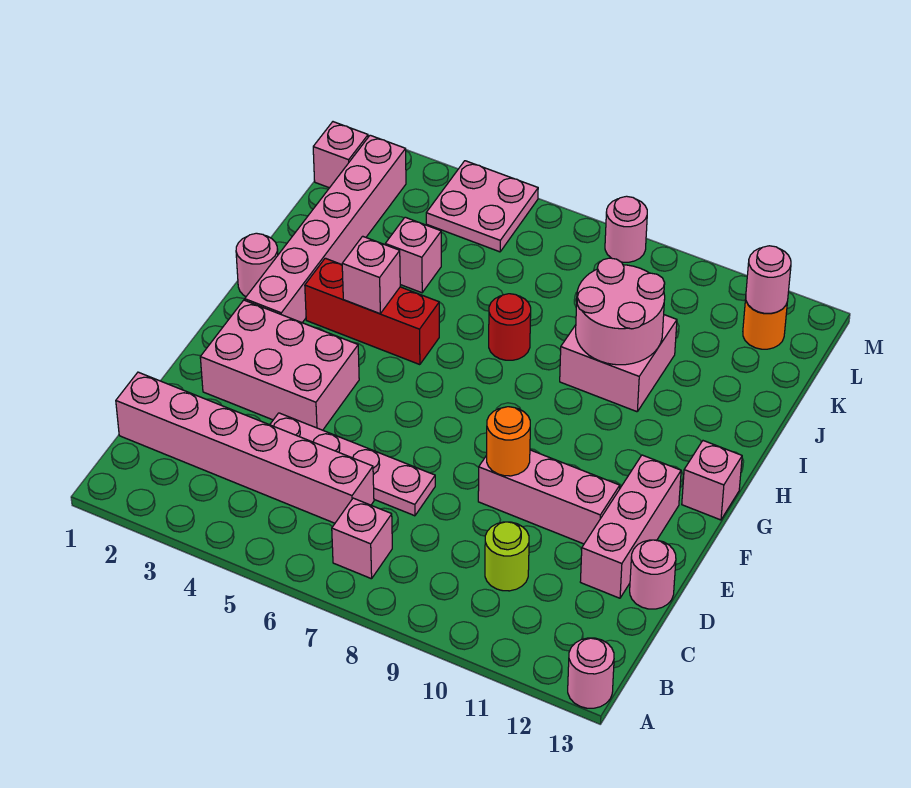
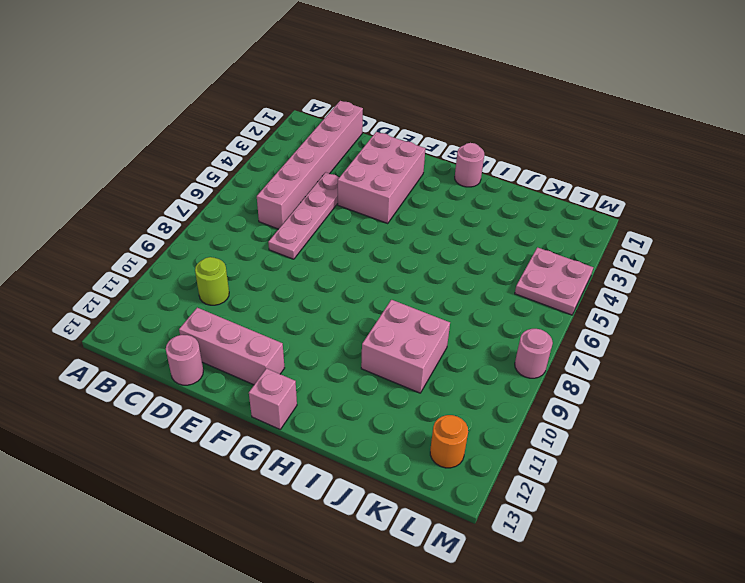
none -> pink 1x1 round brick [568,638,614,708]
none -> pink 1x1 brick [332,498,392,579]
none -> pink 1x3 brick [478,450,620,544]

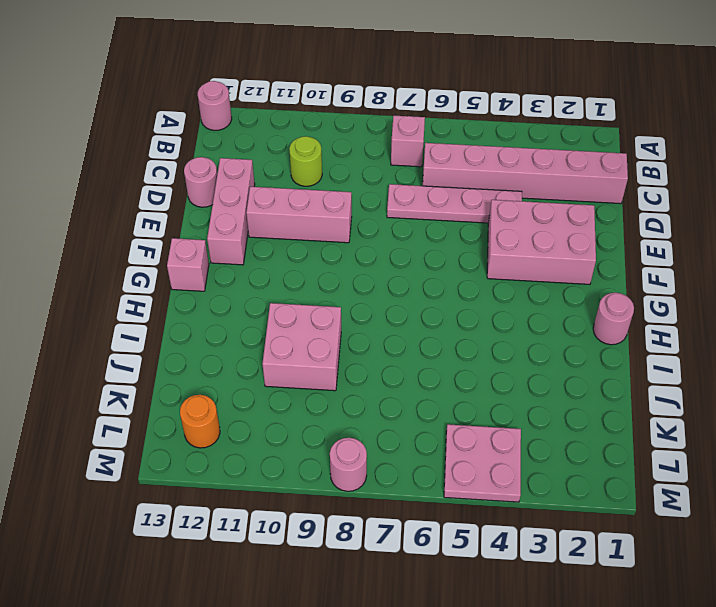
none -> pink 1x6 brick [245,135,406,323]
none -> red 1x3 brick [305,258,439,365]
none -> red 1x1 round brick [489,294,531,360]

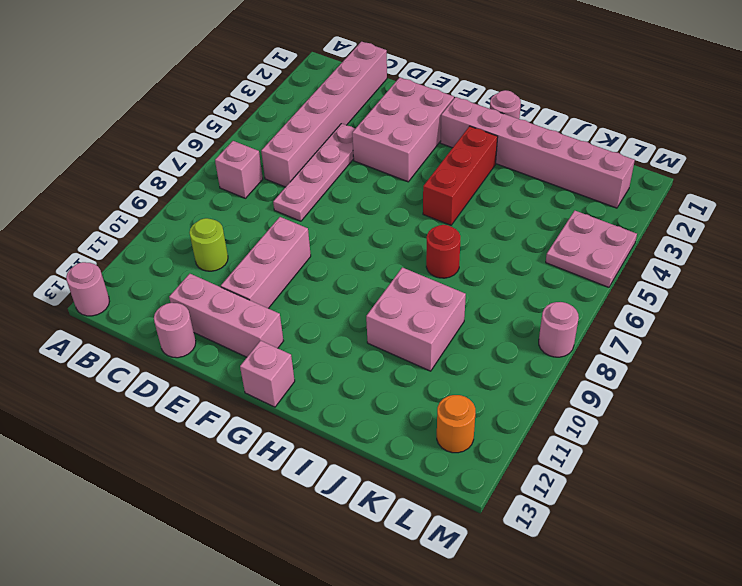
none -> pink 1x1 brick [385,217,441,293]
none -> pink 1x1 brick [313,122,368,188]
none -> orange 1x1 round brick [487,407,530,476]

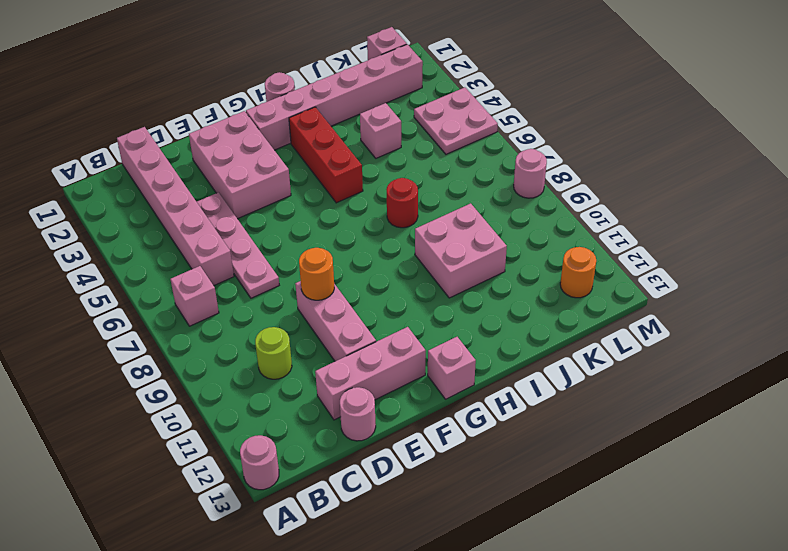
none -> pink 1x1 brick [342,236,400,313]
none -> pink 2x2 round brick [576,258,665,365]
none -> pink 1x1 round brick [746,246,791,313]

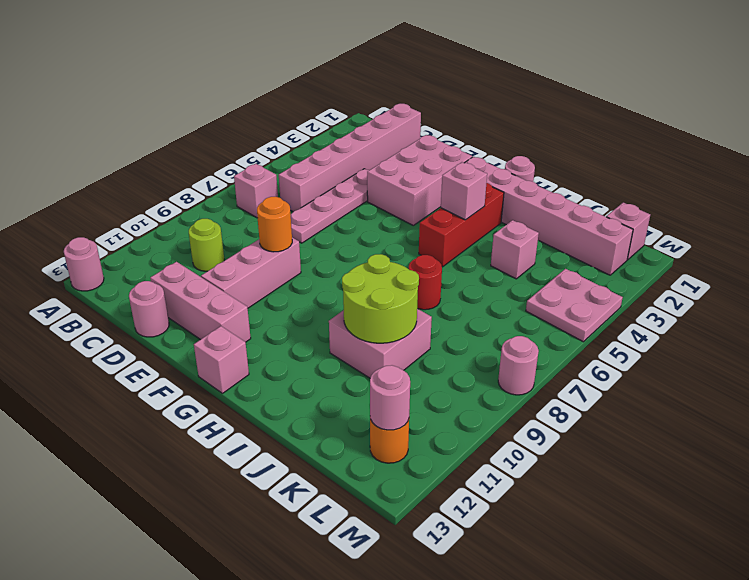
lime 2x2 round brick [342,254,419,343] -> pink 2x2 round brick [576,258,665,365]

